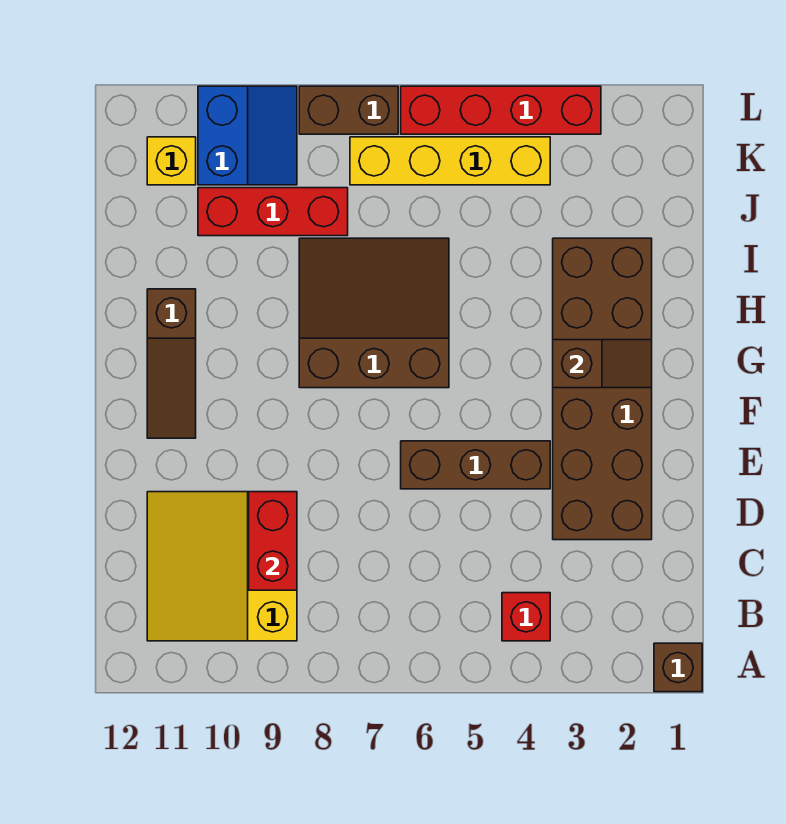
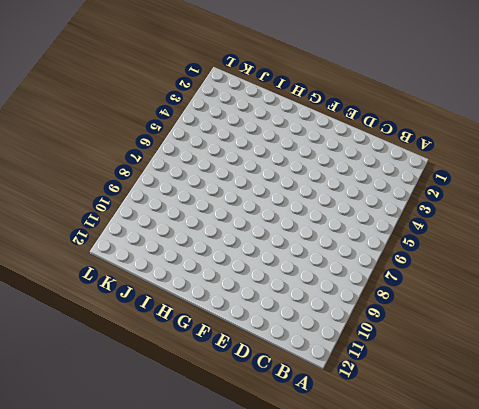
none -> brown 1x1 brick [654,643,702,692]
none -> red 1x1 brick [502,593,550,641]
none -> yellow 3x3 slope [147,492,297,641]

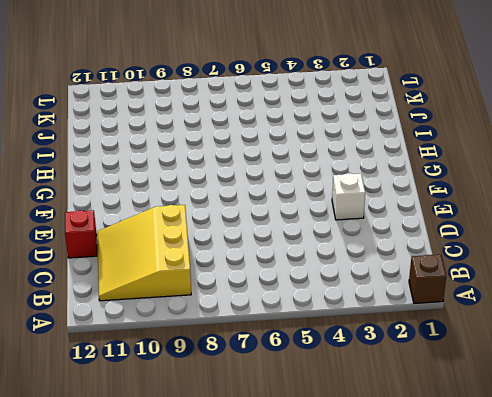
red 1x1 brick [65,210,97,258] -> red 1x1 brick moved to [502,593,550,641]
white 1x1 brick [332,173,365,220] -> brown 2x6 brick [553,238,652,540]
none -> brown 1x3 brick [401,441,550,489]
none -> brown 1x3 slope [147,289,196,438]
none -> brown 3x3 slope [299,238,449,388]

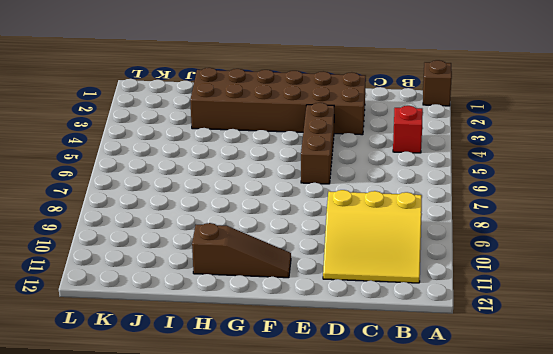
none -> brown 3x3 slope [299,238,449,388]
none -> red 1x3 brick [198,188,348,236]
none -> yellow 1x4 brick [350,137,550,185]

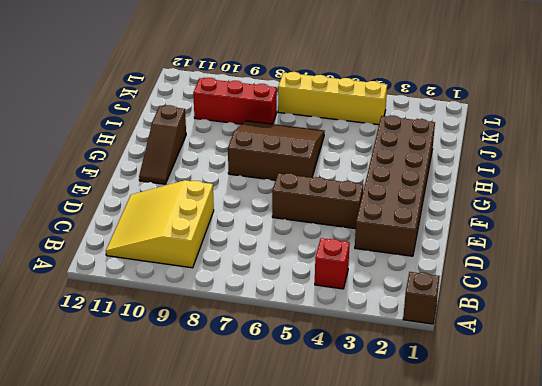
none -> blue 2x2 slope [198,86,297,185]
none -> yellow 1x1 brick [147,137,196,185]
none -> red 1x4 brick [401,86,601,134]

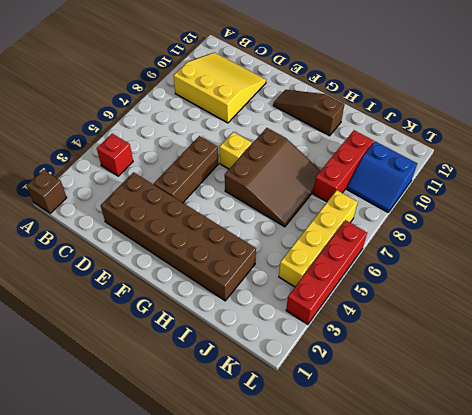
yellow 1x1 brick [220,132,252,169] -> yellow 1x1 brick moved to [147,137,196,185]
none -> brown 1x2 brick [299,86,398,134]
none -> red 1x2 brick [249,492,297,590]
none -> brown 1x2 slope [553,340,652,388]

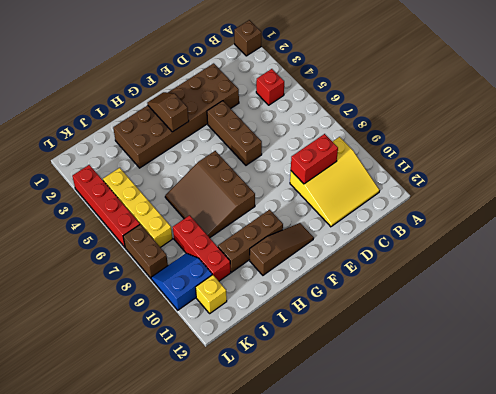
brown 1x3 brick [218,210,283,272] -> none

